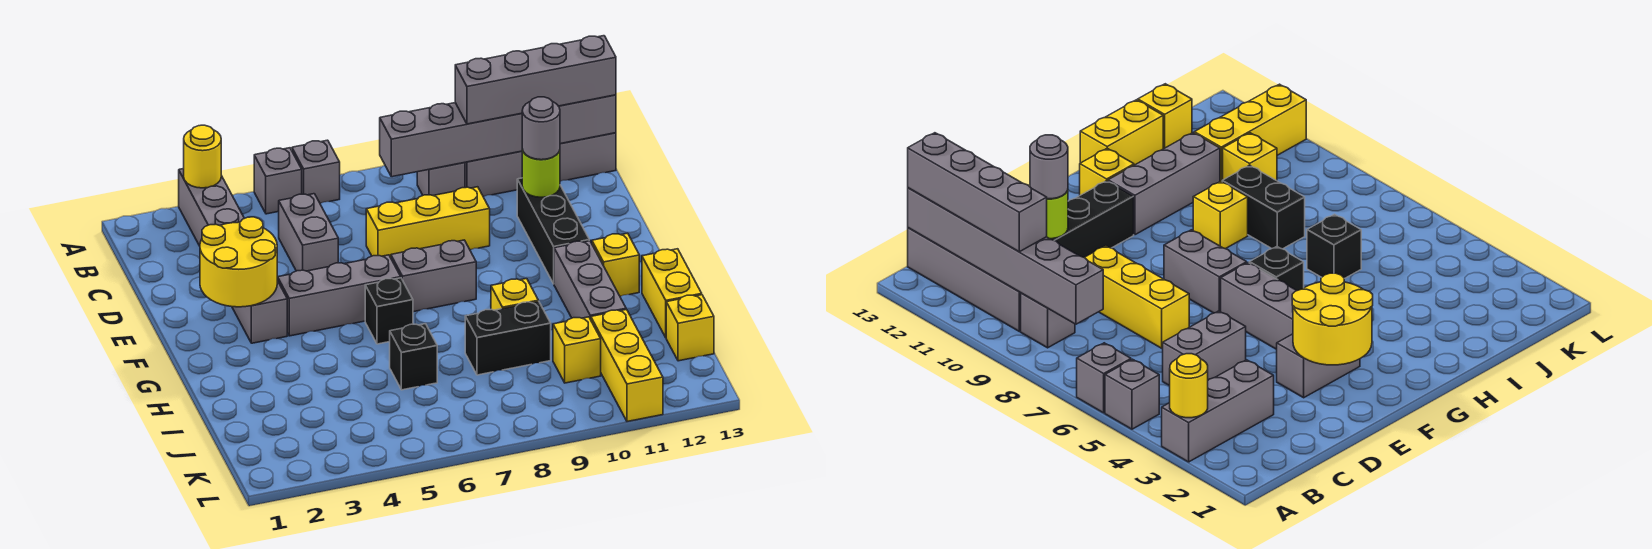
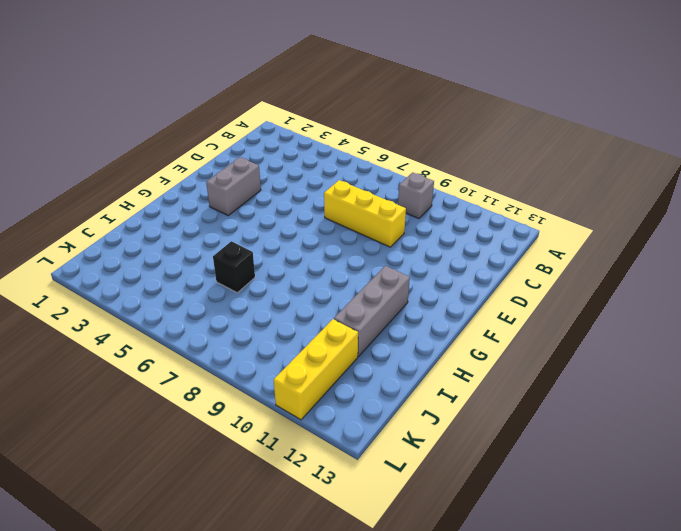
none -> grey 1x3 brick [179,169,244,246]
none -> grey 1x1 brick [254,148,302,214]
none -> grey 1x1 brick [292,140,340,203]

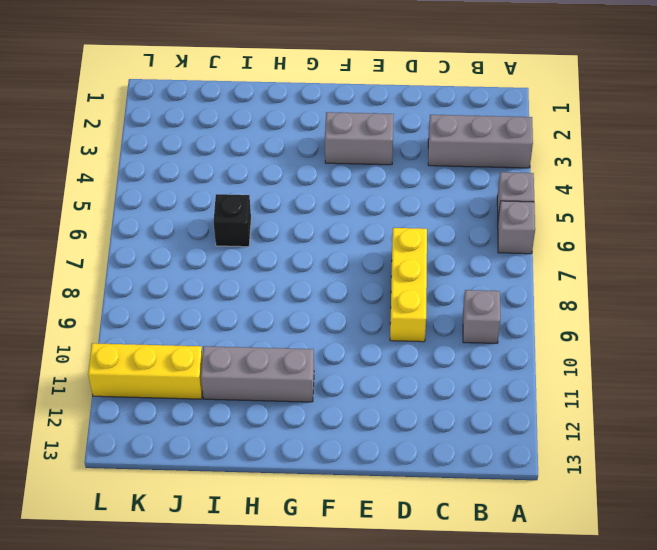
none -> grey 1x4 brick [465,133,616,197]
none -> grey 1x2 brick [279,194,338,271]
none -> black 1x3 brick [517,178,589,284]

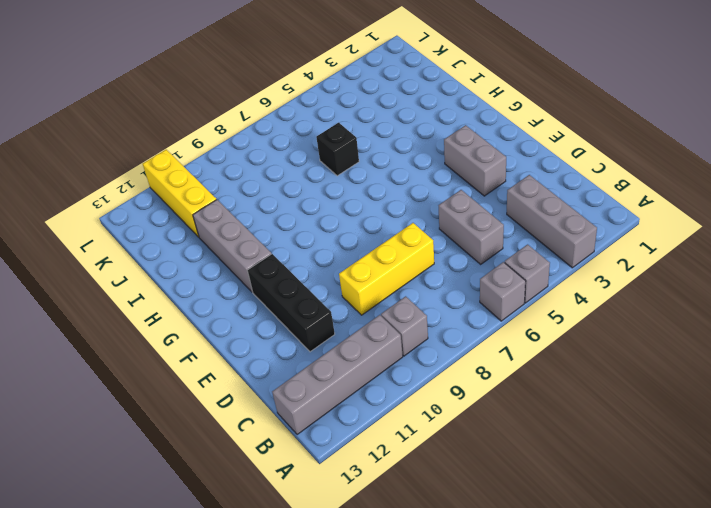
none -> grey 1x3 brick [277,255,401,336]
none -> grey 1x2 brick [391,240,476,312]
none -> black 1x1 brick [365,278,413,344]

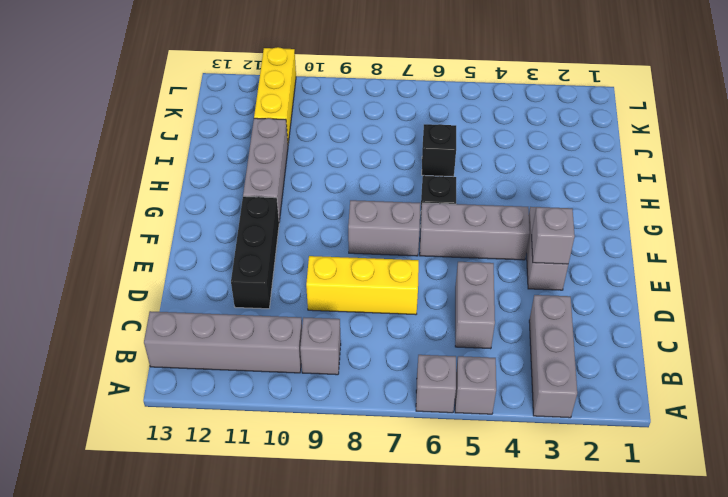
grey 1x1 brick [532,207,575,264] -> yellow 2x2 round brick [200,217,277,307]
none -> yellow 1x1 brick [592,233,639,296]
none -> yellow 1x1 brick [491,279,538,310]
none -> yellow 1x2 brick [642,249,702,337]

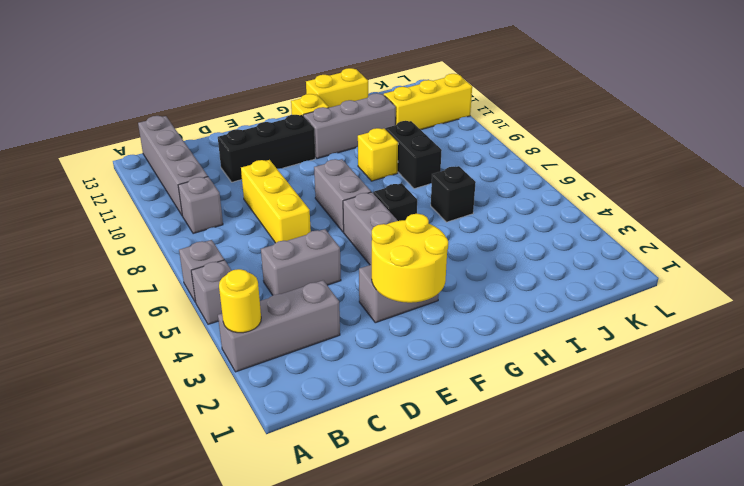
none -> yellow 1x1 brick [553,317,601,383]
none -> yellow 1x1 brick [666,295,714,361]
none -> grey 1x6 brick [380,95,616,177]

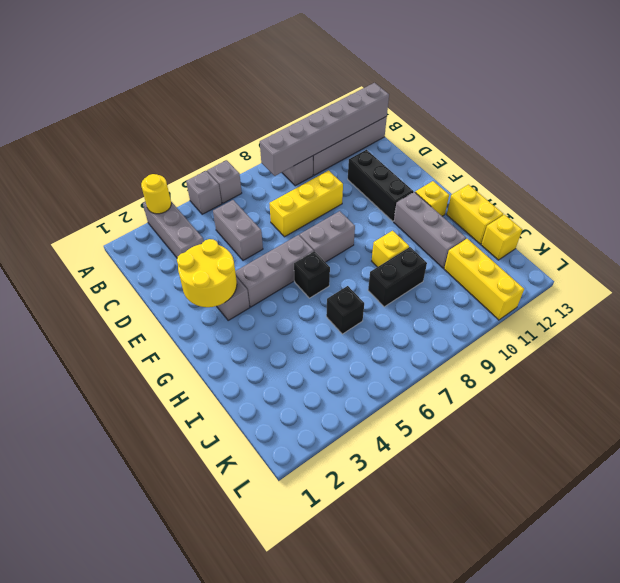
none -> yellow 1x1 brick [553,317,601,383]
none -> lime 1x1 round brick [522,149,560,197]
none -> grey 1x4 brick [455,36,616,124]

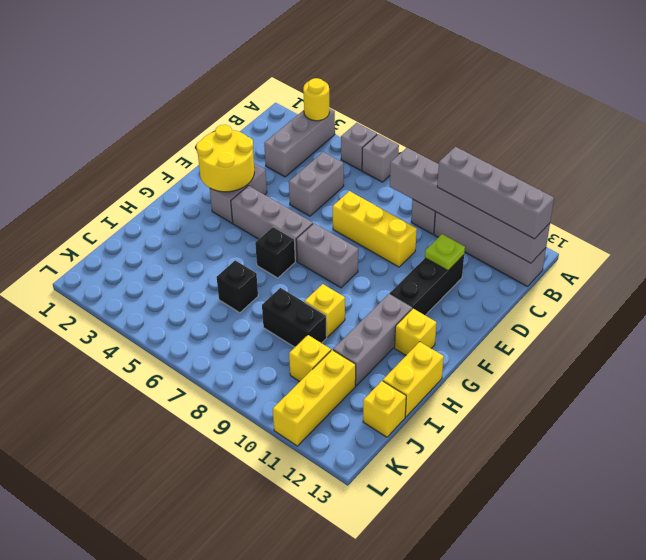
lime 1x1 plate [425,234,465,271] -> lime 1x1 round brick [522,149,560,197]
none -> grey 1x1 round brick [522,97,560,160]

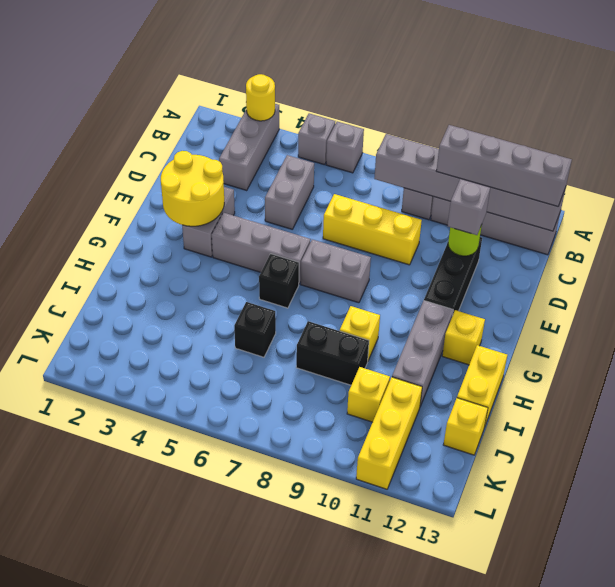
grey 1x1 brick [447,179,490,235] -> grey 1x1 round brick [522,97,560,160]

